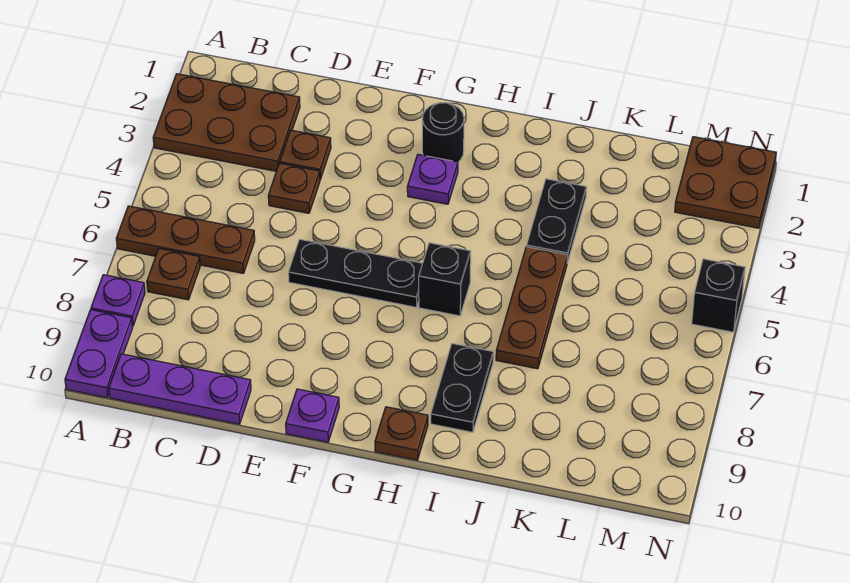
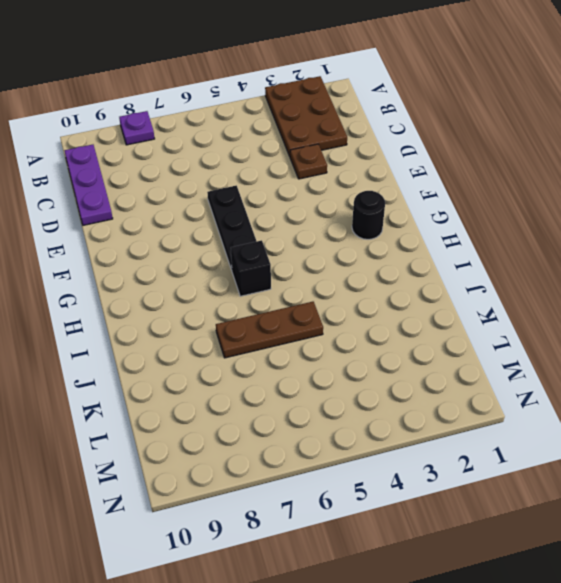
none -> brown 1x3 plate [116,206,255,273]
none -> purple 1x2 plate [65,310,133,398]
none -> brown 1x1 plate [147,249,200,300]

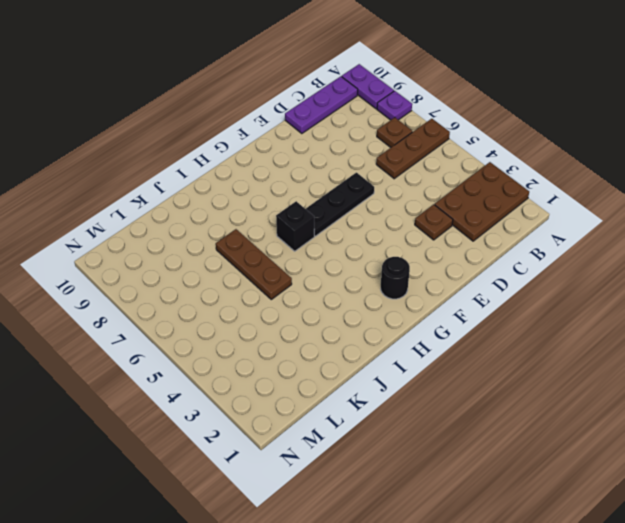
none -> brown 1x1 plate [268,163,320,213]
none -> purple 1x1 plate [286,389,339,442]
none -> purple 1x1 plate [407,154,458,204]

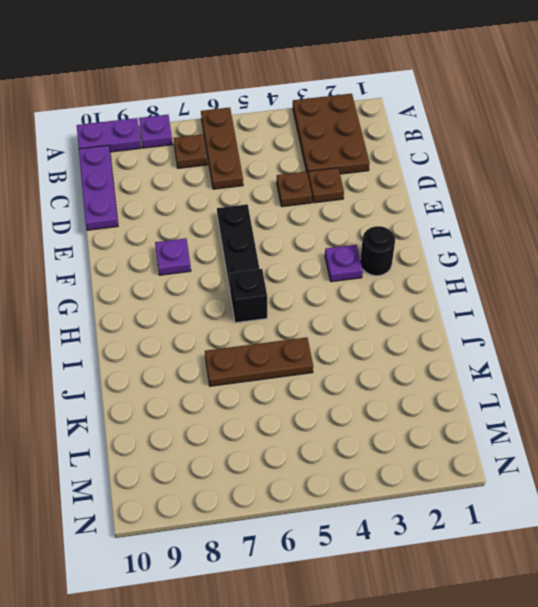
purple 1x1 plate [155,238,191,275] -> purple 1x1 plate moved to [286,389,339,442]
none -> brown 1x1 plate [375,407,428,460]
none -> black 1x2 plate [431,343,494,432]
none -> black 1x2 plate [527,179,587,263]

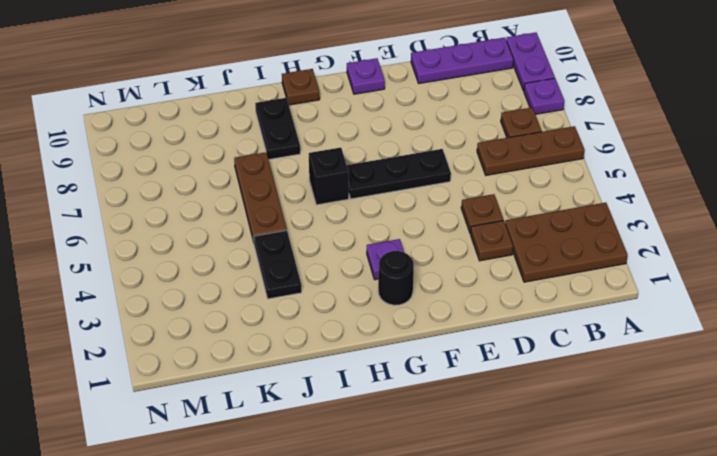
none -> brown 2x2 plate [675,137,776,228]
none -> black 1x1 brick [692,259,745,332]

